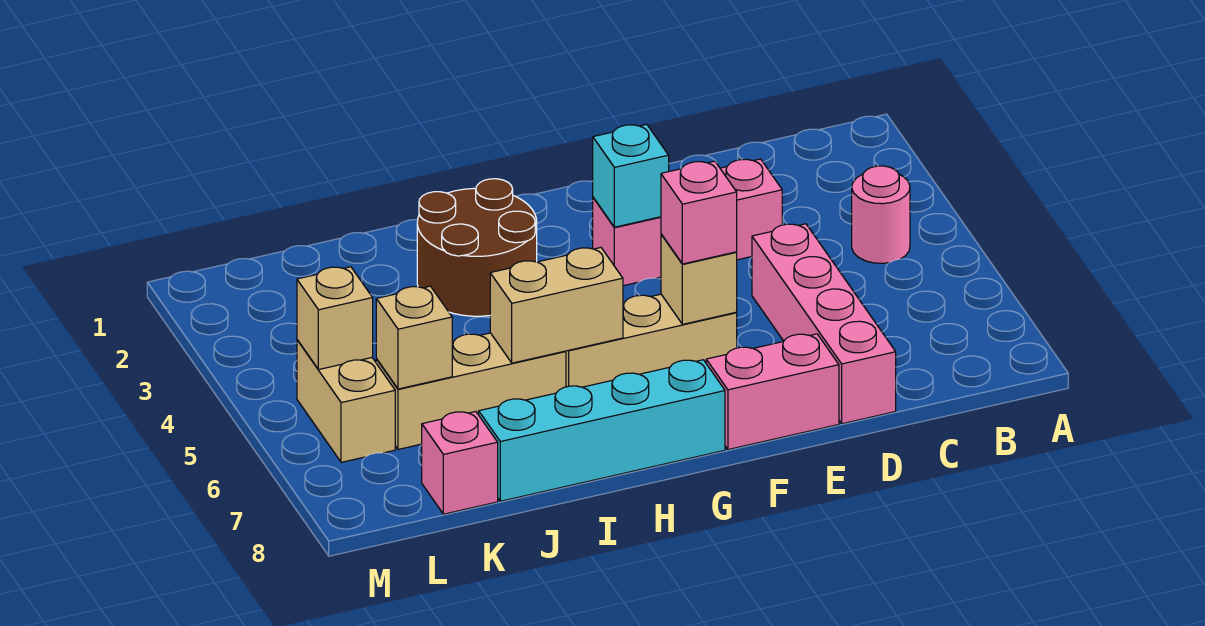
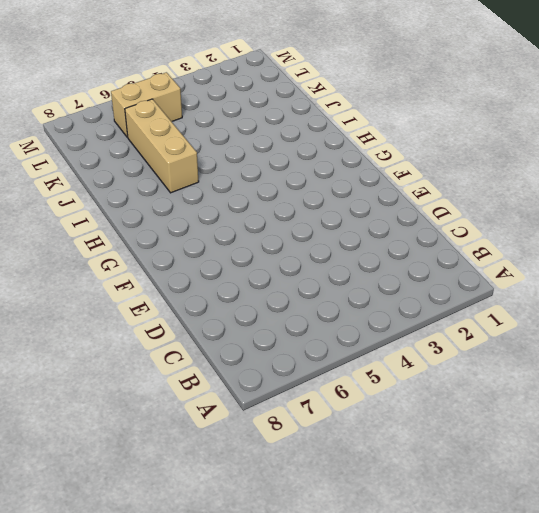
none -> pink 1x1 round brick [852,166,910,263]
none -> pink 1x3 brick [593,159,782,286]
none -> pink 1x4 brick [752,224,896,424]

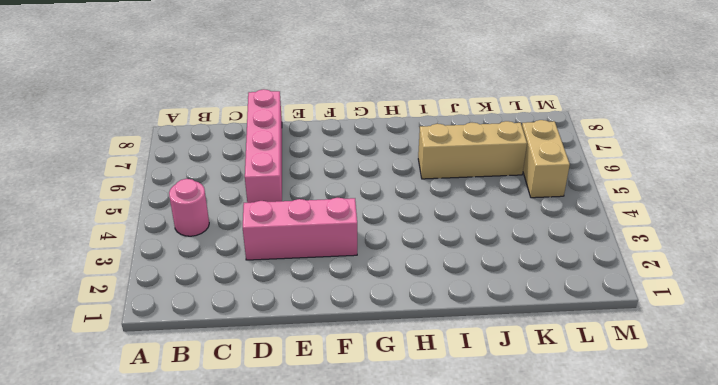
none -> pink 1x2 brick [706,334,839,450]
none -> tan 1x3 brick [566,294,737,387]
none -> cyan 1x4 brick [479,360,725,501]

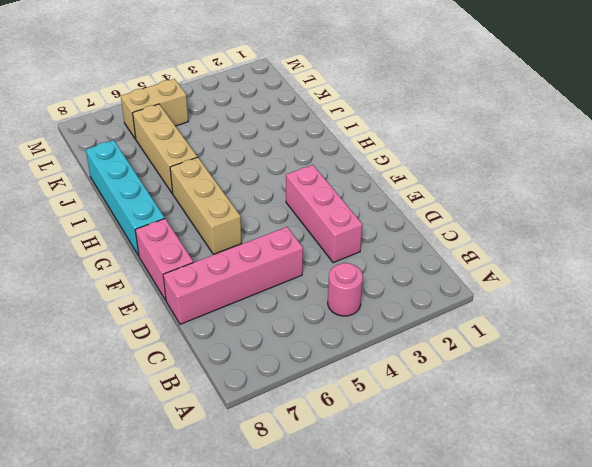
none -> brown 2x2 round brick [417,179,537,316]
none -> pink 1x1 brick [422,411,498,514]
none -> cyan 1x1 brick [593,124,669,227]

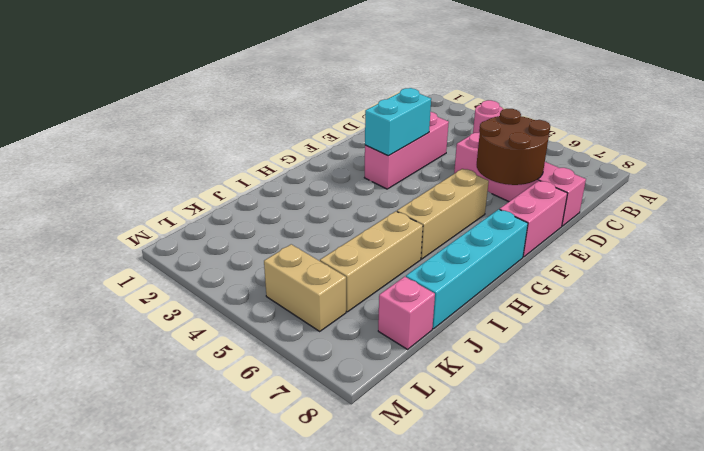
brown 2x2 round brick [477,109,550,185] -> brown 2x2 round brick moved to [417,179,537,316]
cyan 1x2 brick [365,88,431,156] -> cyan 1x1 brick [593,124,669,227]
none -> tan 1x1 brick [661,234,737,324]
none -> tan 1x2 brick [490,248,623,363]
none -> tan 1x1 brick [376,286,452,389]

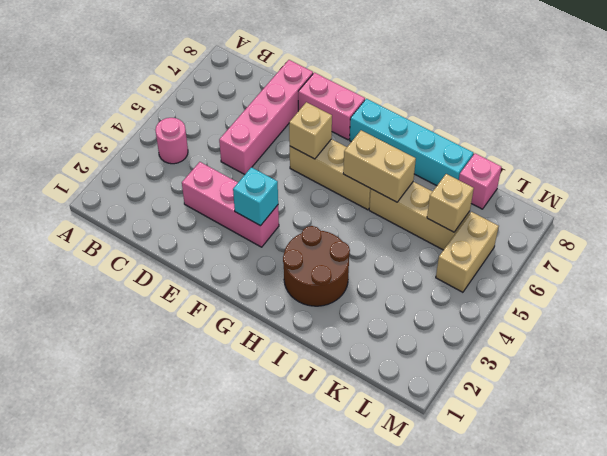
none -> tan 1x1 brick [297,267,373,370]
none -> pink 1x1 brick [661,161,737,264]

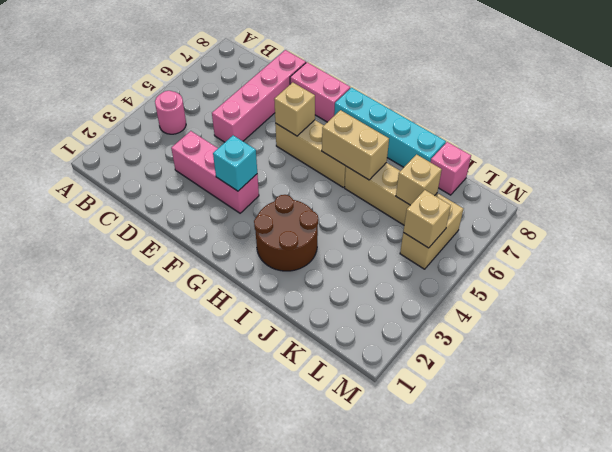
none -> pink 1x1 brick [661,161,737,264]

